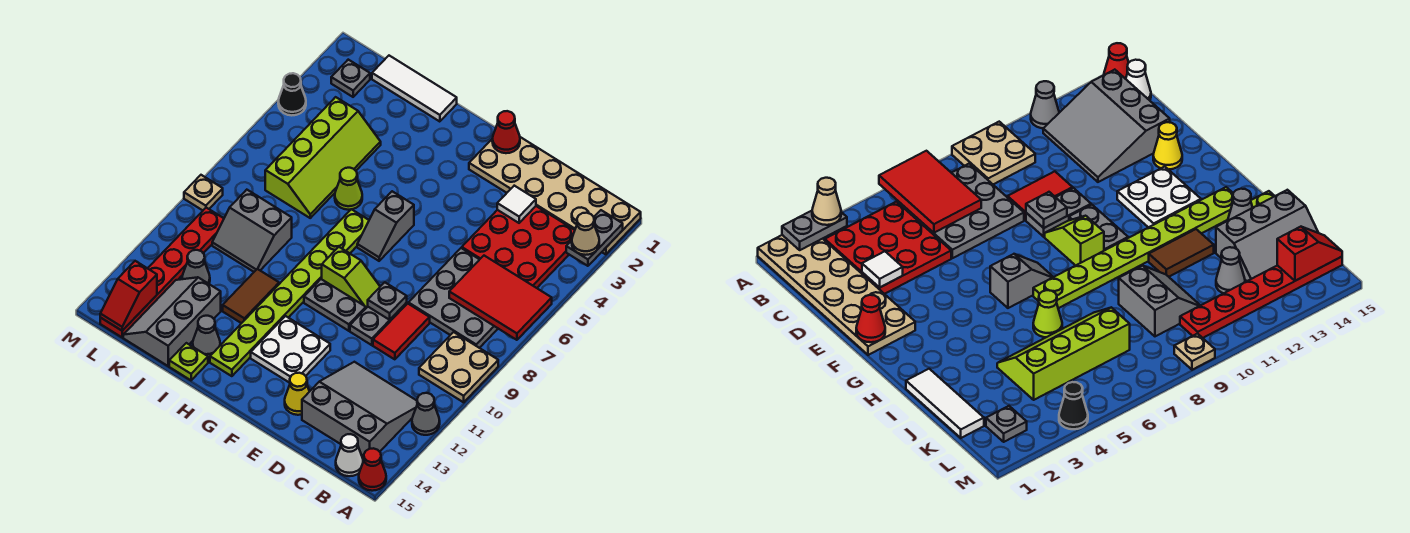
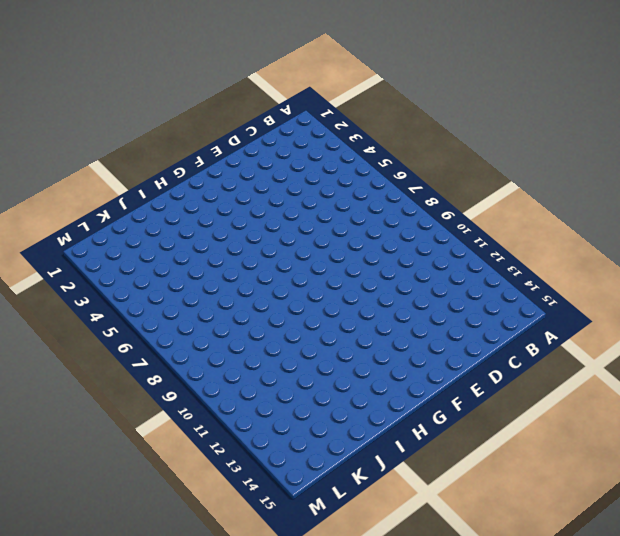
none -> tan 2x6 plate [469,137,641,254]
none -> tan 2x2 plate [419,332,498,402]
none -> grey 1x1 cone [412,393,440,435]
none -> red 1x1 cone [359,448,386,491]

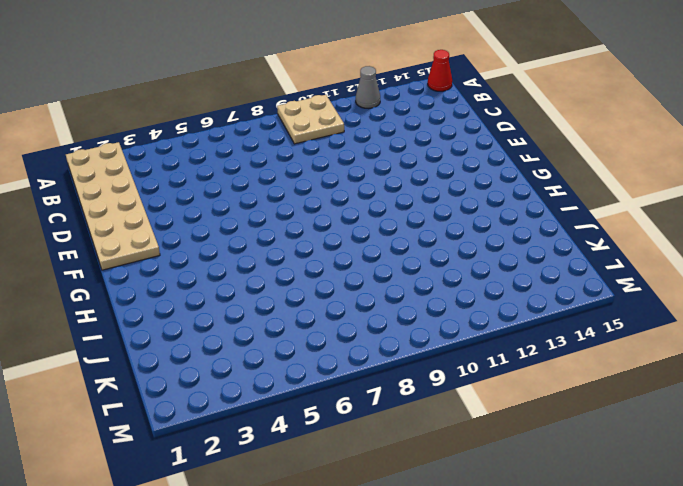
none -> red 3x3 plate [462,206,575,288]
none -> grey 3x3 plate [409,248,498,348]
none -> grey 3x3 slope [302,362,417,458]
none -> white 1x1 cone [336,434,363,476]

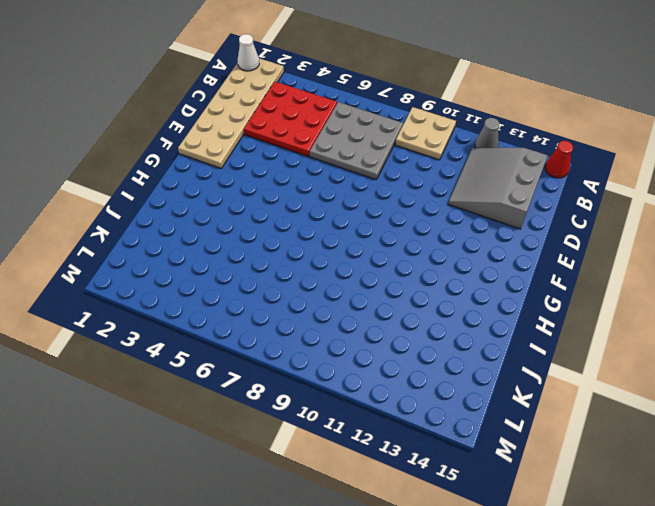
white 1x1 cone [238,34,259,71] -> white 1x1 cone moved to [336,434,363,476]
none -> red 1x2 tile [373,303,430,359]
none -> grey 1x2 plate [350,303,407,345]
none -> yellow 1x1 cone [285,373,310,415]
none -> lime 1x2 slope [322,247,380,308]

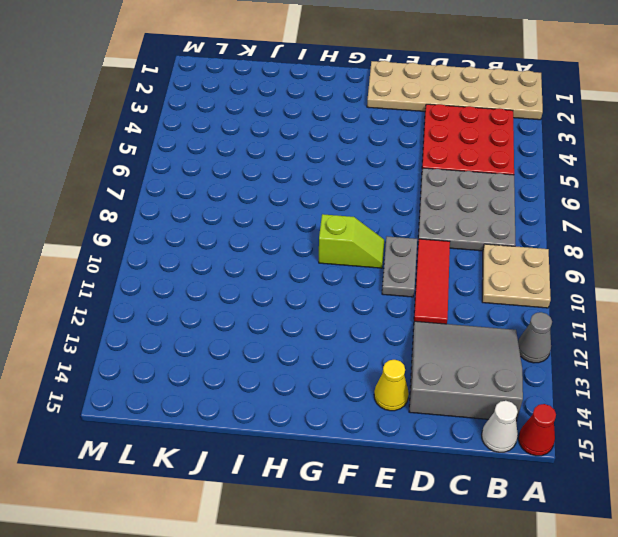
red 1x3 tile [414,239,450,324] -> red 1x2 tile [373,303,430,359]
none -> grey 1x2 plate [304,279,366,331]
none -> white 2x2 plate [251,316,330,383]
none -> grey 1x2 slope [357,191,414,261]
none -> lime 1x8 plate [210,209,369,376]

